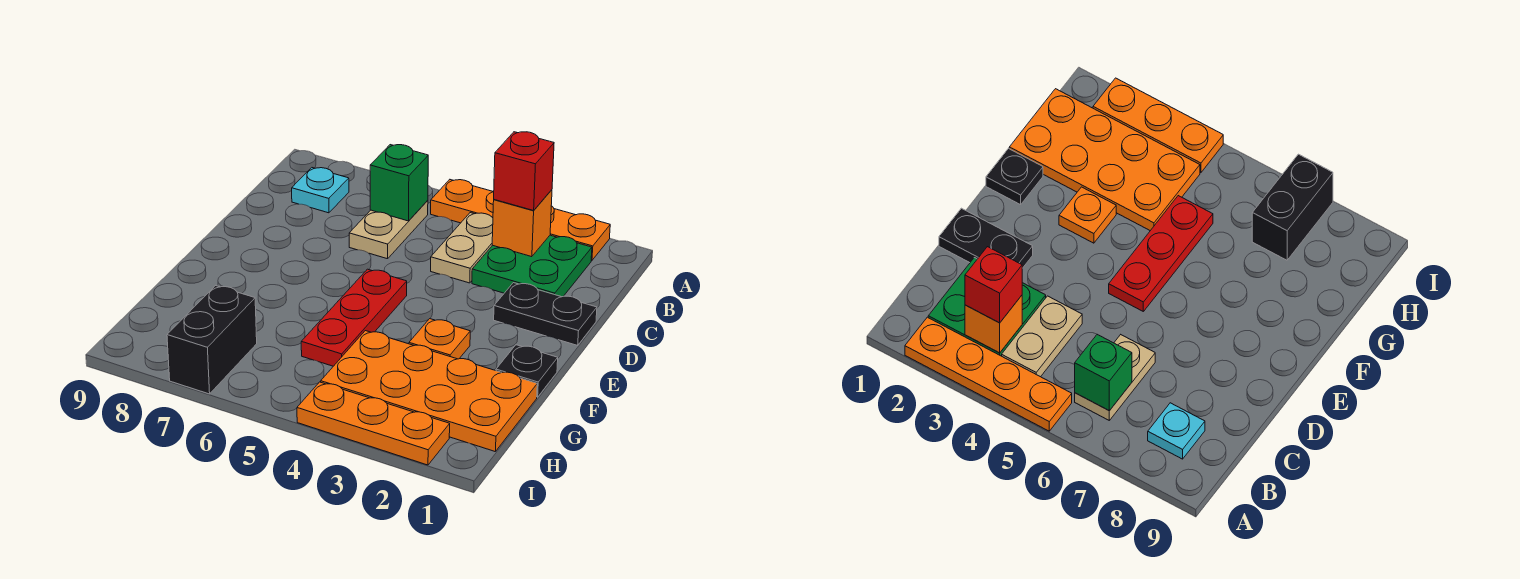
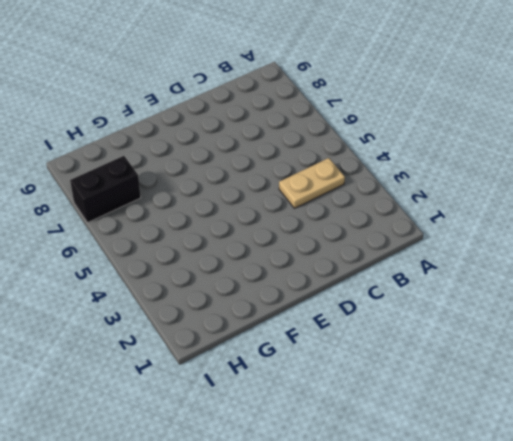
none -> orange 1x4 plate [431,180,610,261]
none -> green 2x2 plate [472,235,592,297]
none -> tan 1x2 plate [349,200,428,259]

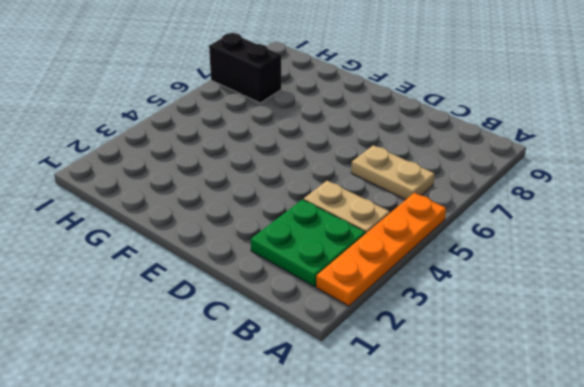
none -> cyan 1x1 plate [292,168,349,213]
none -> black 1x2 plate [494,283,597,345]
none -> red 1x3 plate [301,269,407,366]

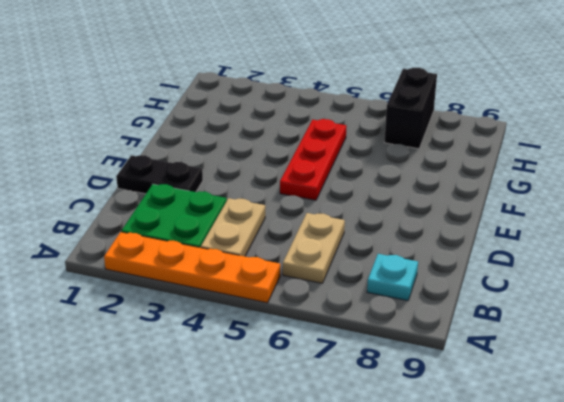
none -> black 1x1 plate [496,345,558,397]
none -> orange 1x1 plate [409,319,470,359]
none -> orange 2x4 plate [321,331,537,452]

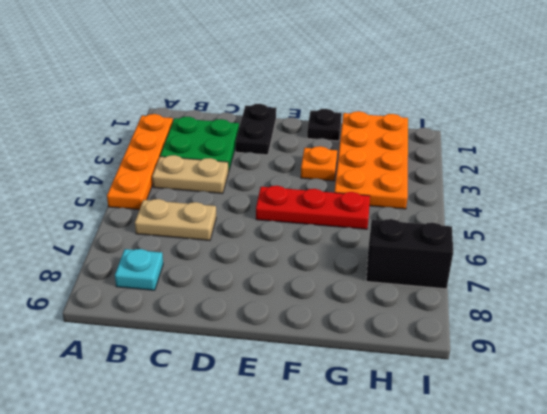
none -> orange 1x3 plate [297,382,450,465]
none -> orange 1x1 brick [492,190,552,257]
none -> green 1x1 brick [370,145,428,221]

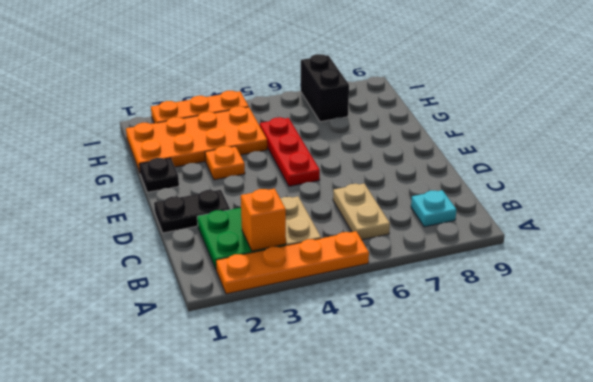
none -> green 1x1 brick [370,145,428,221]
none -> red 1x1 brick [494,132,554,210]

